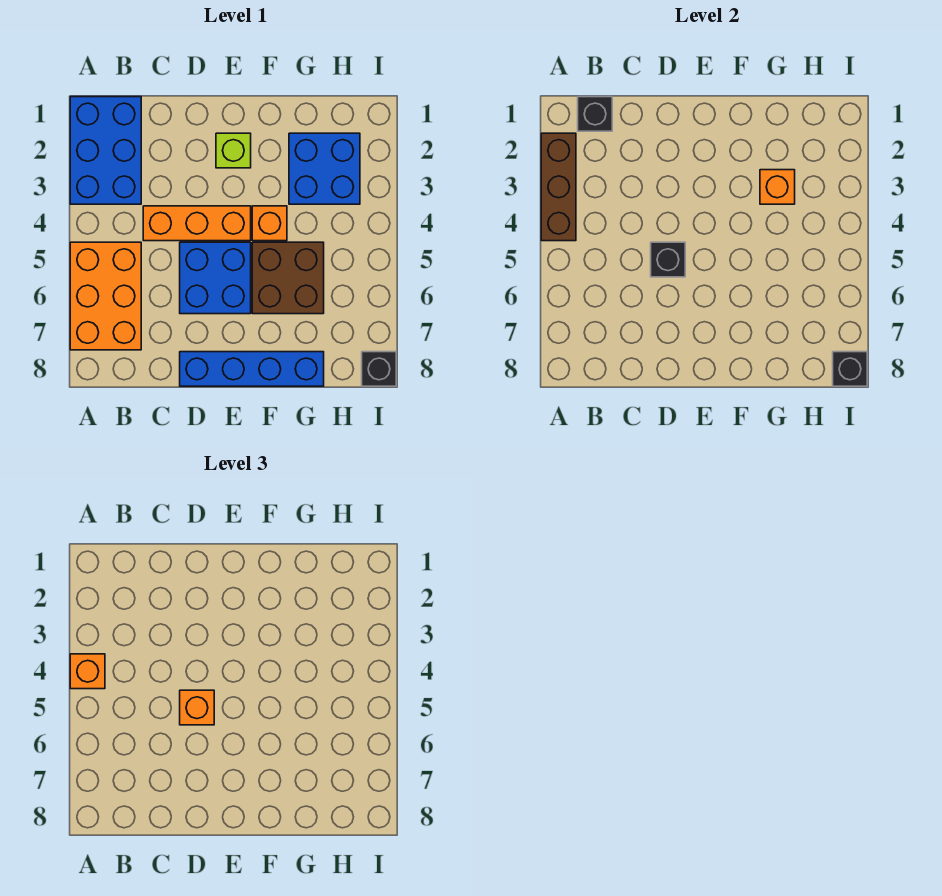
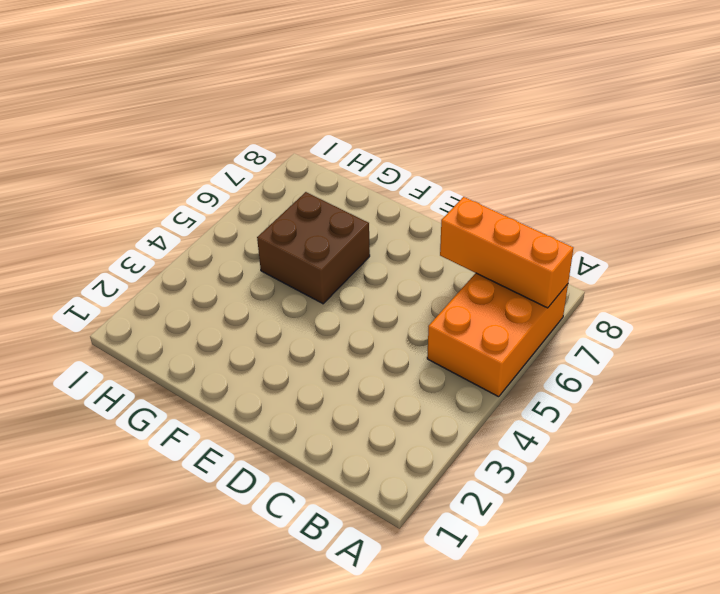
orange 1x3 brick [440,197,573,308] -> orange 1x3 brick moved to [143,206,251,241]
none -> blue 2x3 brick [70,97,141,204]
none -> blue 2x2 brick [180,242,251,314]
none -> blue 1x4 brick [180,352,324,386]

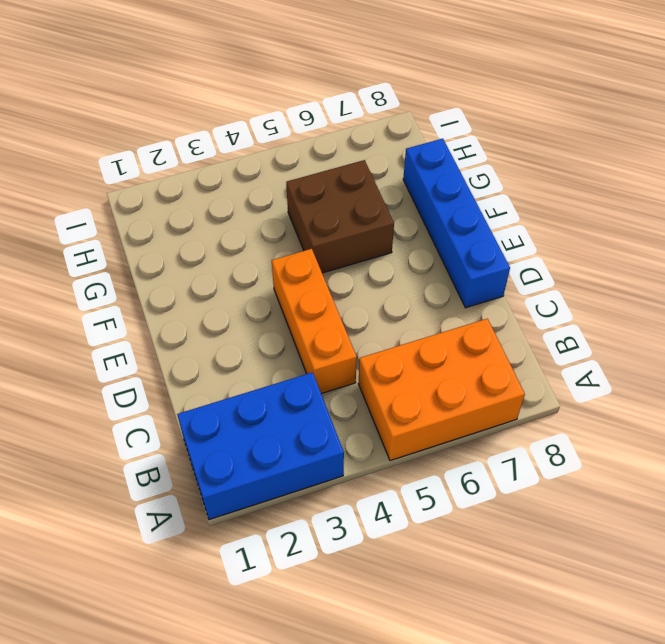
none -> blue 2x2 brick [180,242,251,314]
none -> lime 1x1 brick [216,133,251,168]
none -> orange 1x1 brick [252,206,287,241]

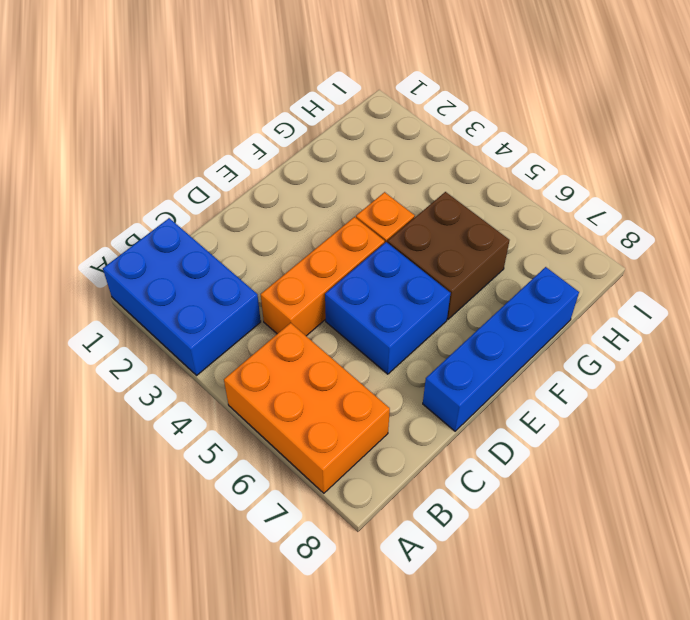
none -> lime 1x1 brick [216,133,251,168]
none -> blue 2x2 brick [289,133,360,204]
none -> black 1x1 brick [362,352,396,386]

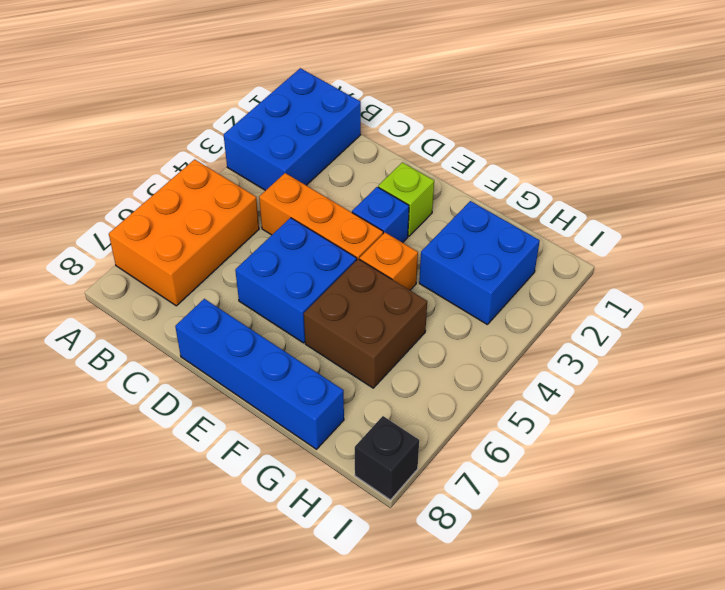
blue 1x1 brick [352,187,409,243] -> none
none -> brown 1x3 brick [541,133,576,241]
none -> black 1x1 brick [578,97,612,131]
none -> black 1x1 brick [651,242,685,277]

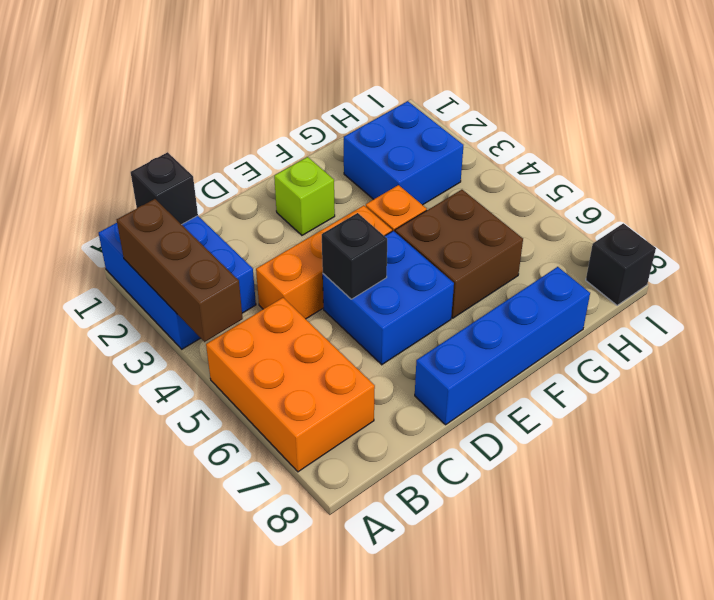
none -> orange 1x1 brick [760,170,795,204]
none -> black 1x1 brick [833,352,867,386]
none -> orange 1x1 brick [70,654,105,689]

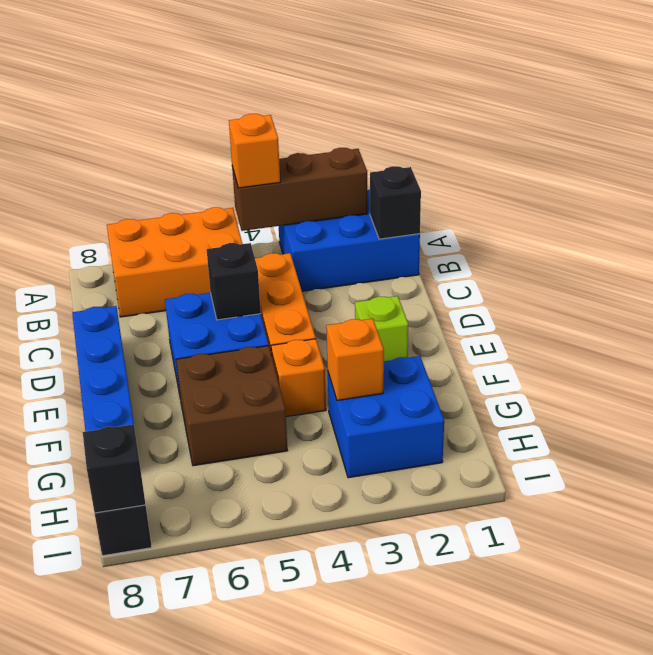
none -> orange 1x1 brick [180,690,214,725]

